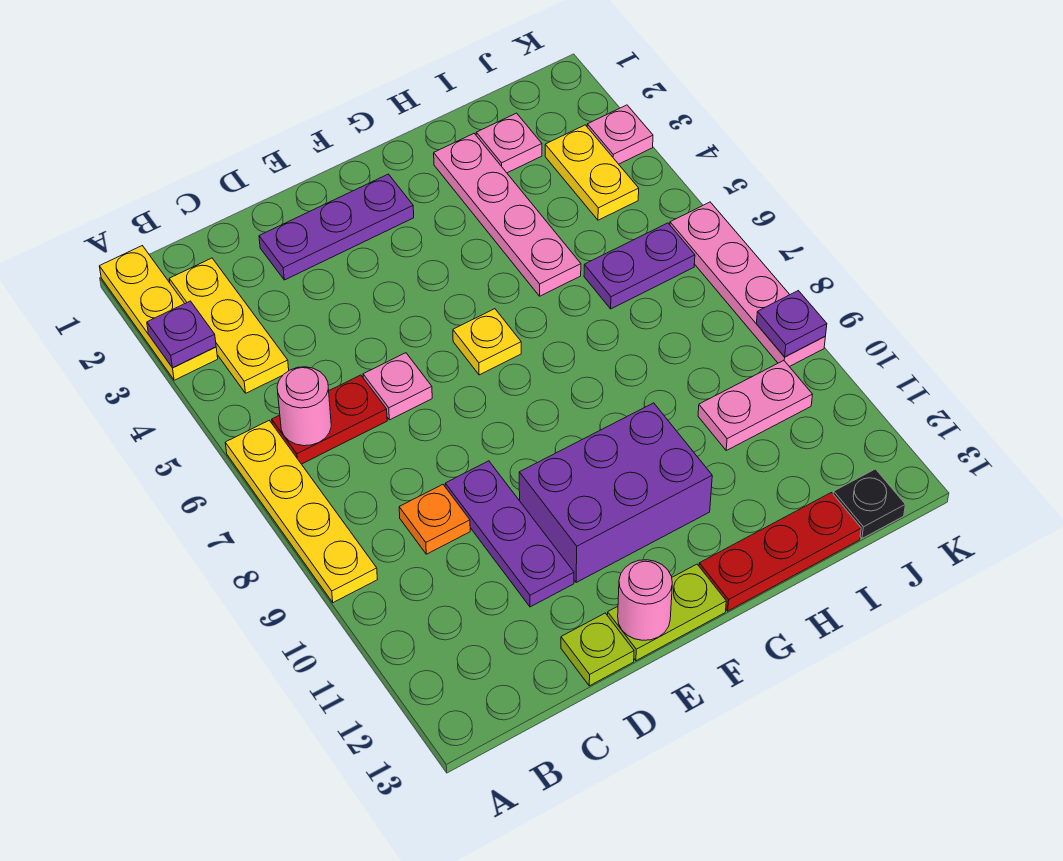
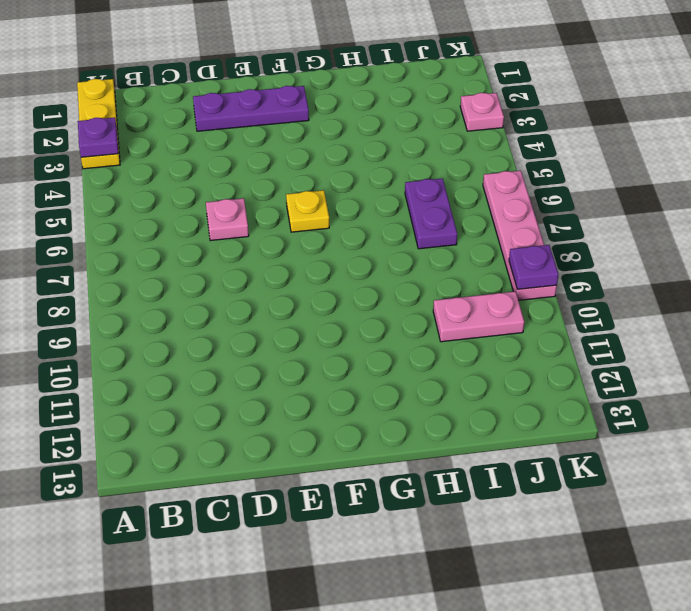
purple 1x2 plate [405,178,457,249] -> purple 1x2 plate turned to [584,223,695,309]
none -> yellow 1x4 plate [225,420,378,603]
none -> yellow 1x3 plate [169,258,289,393]
none -> red 1x2 plate [272,375,387,464]

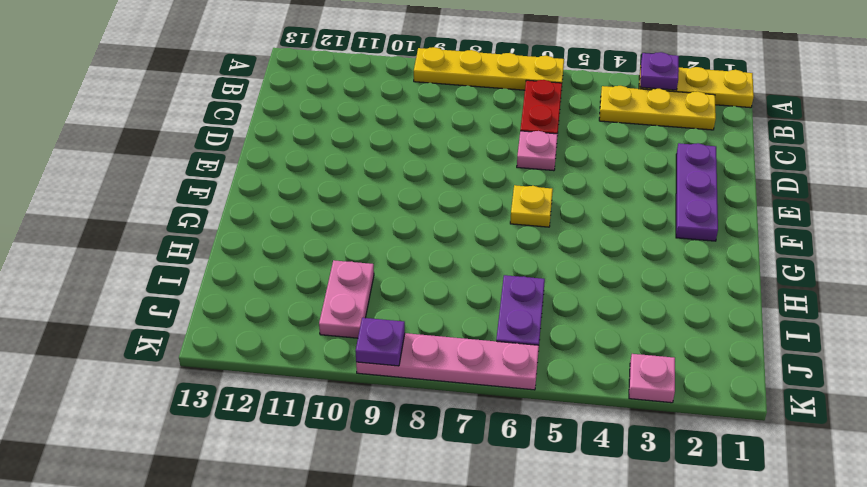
none -> orange 1x1 plate [399,484,470,554]
none -> purple 1x3 plate [445,461,574,607]
none -> lime 1x1 plate [561,613,634,686]

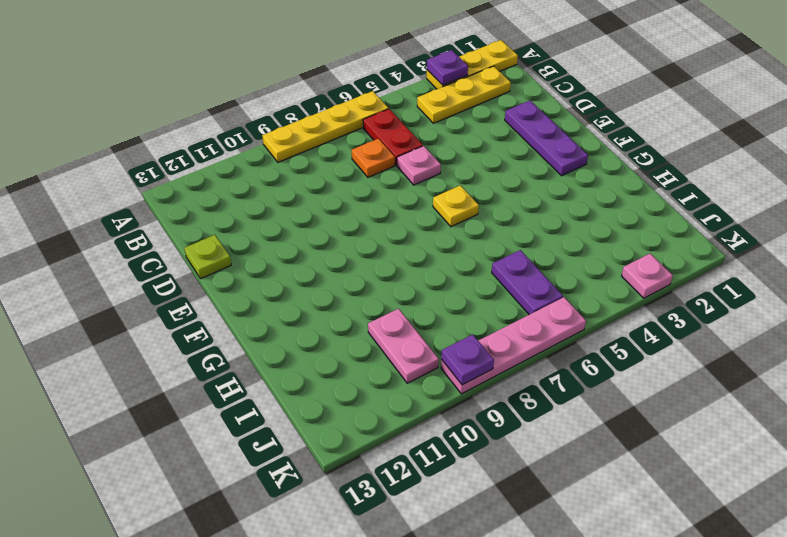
orange 1x1 plate [352,139,395,177] -> orange 1x1 plate moved to [399,484,470,554]
none -> purple 1x3 plate [445,461,574,607]
none -> purple 2x3 brick [519,403,712,583]
none -> lime 1x2 plate [607,564,726,661]

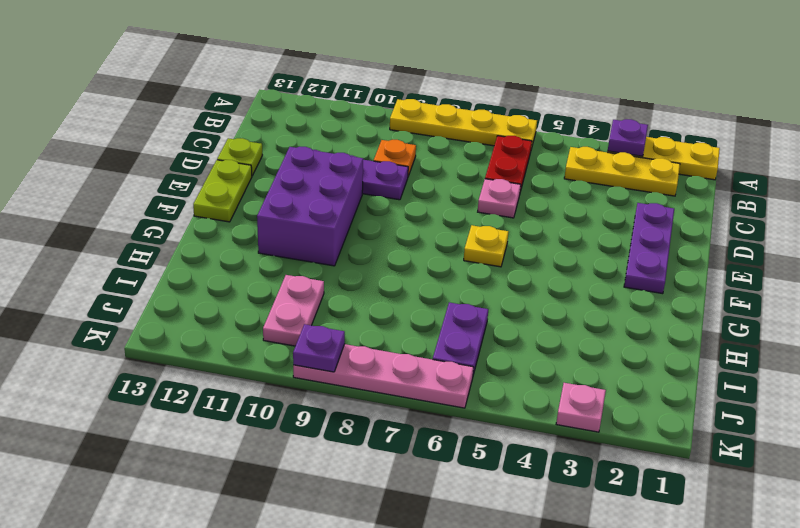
none -> red 1x3 plate [699,493,861,611]
none -> pink 1x4 plate [434,134,581,296]
none -> pink 1x1 plate [476,113,542,173]

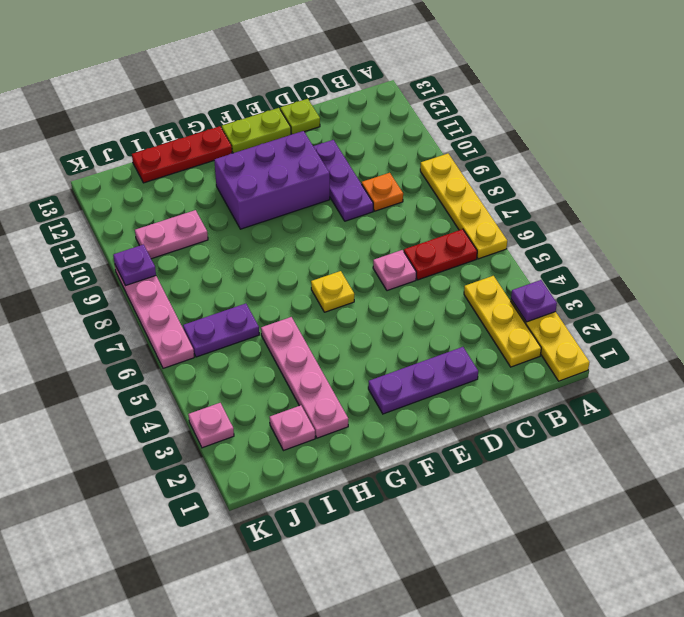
none -> yellow 1x2 plate [545,125,639,220]
none -> black 1x1 plate [833,469,905,538]
none -> pink 1x1 round brick [277,367,331,446]

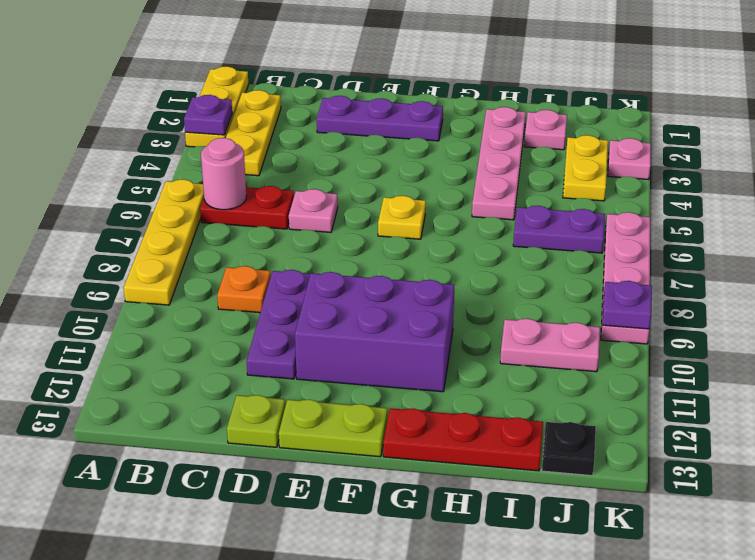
none -> pink 1x1 round brick [618,560,672,640]

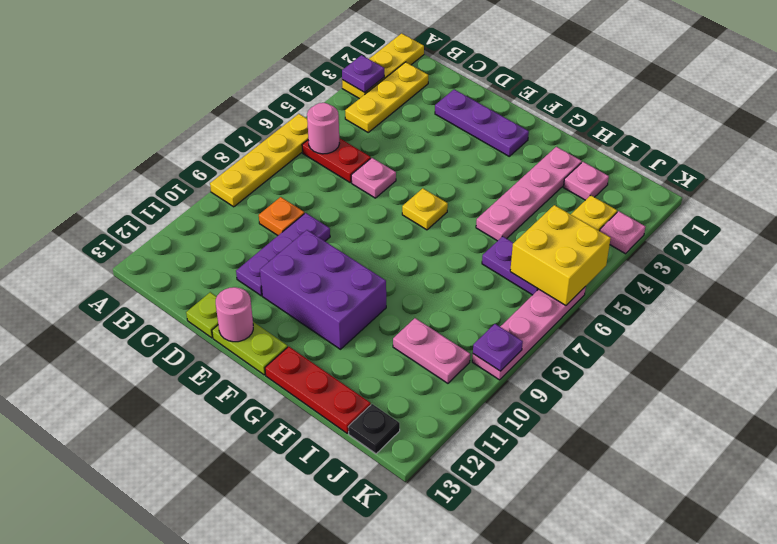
yellow 2x2 brick [510,205,611,305] -> none

